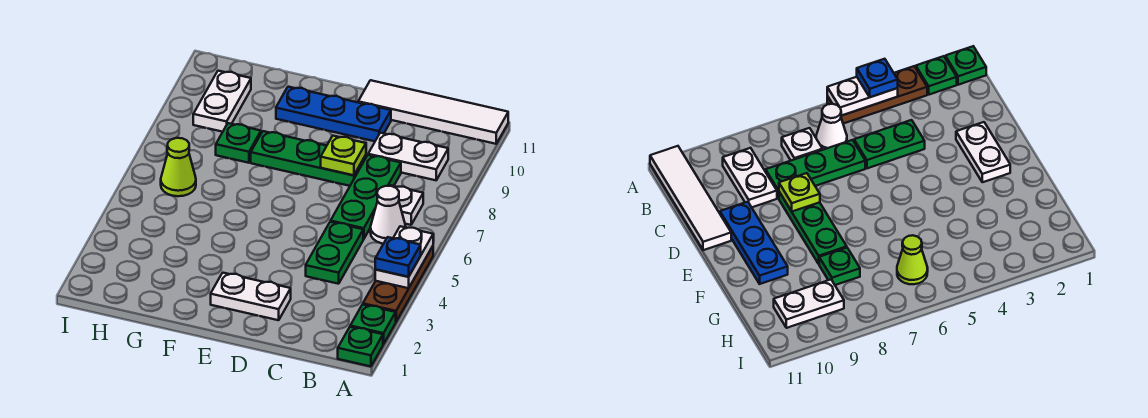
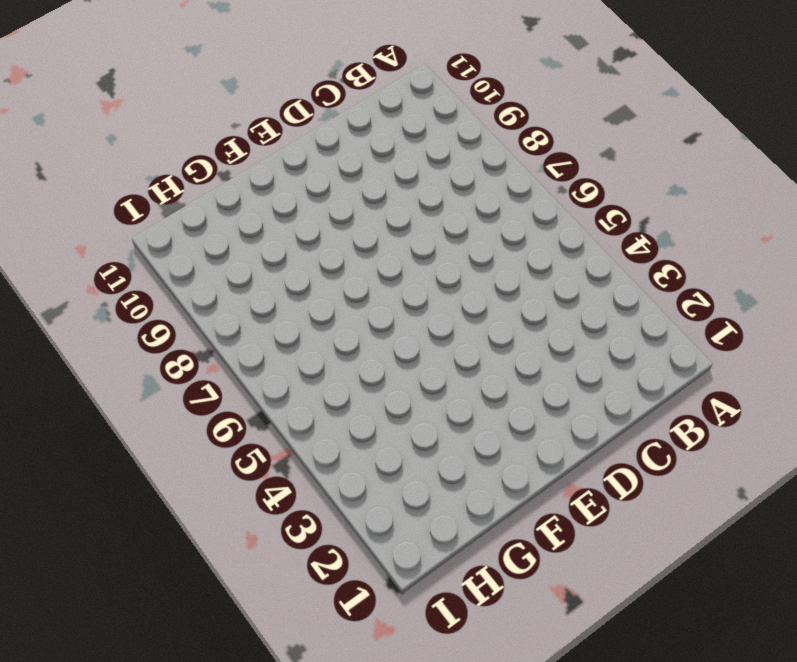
none -> green 1x1 plate [338,327,383,366]
none -> green 1x1 plate [350,305,396,344]
none -> brown 1x3 plate [363,246,433,321]

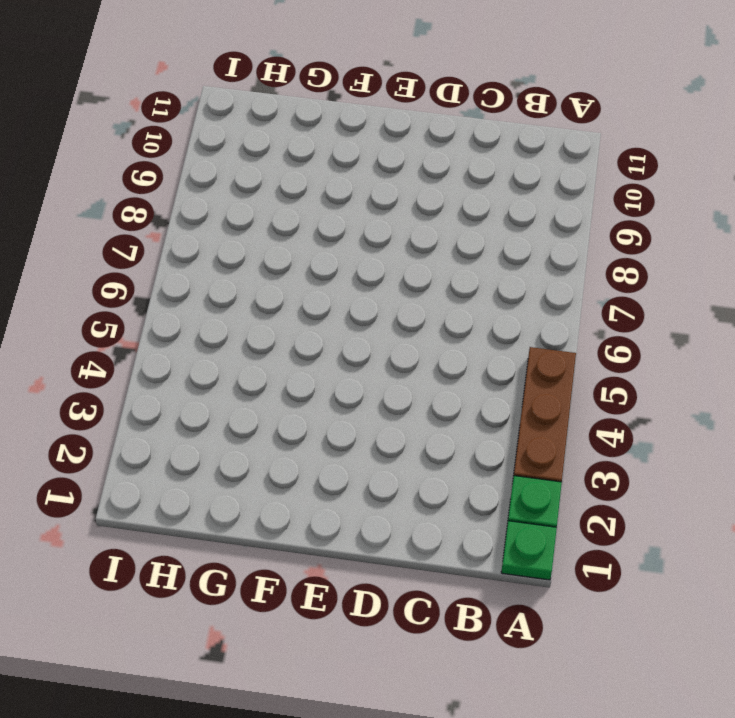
none -> white 1x4 tile [358,80,508,144]
none -> white 1x1 cone [370,186,406,244]
none -> white 1x1 plate [390,185,423,225]

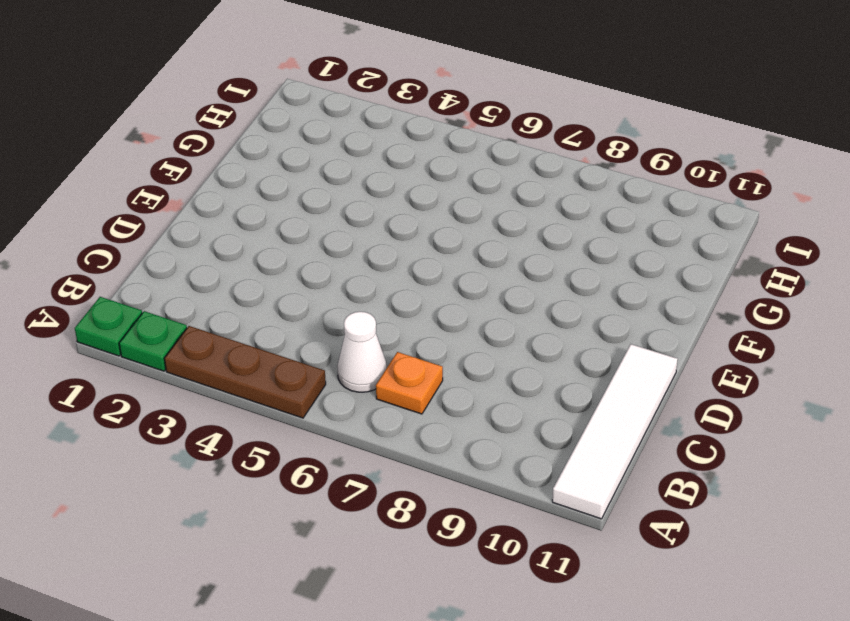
orange 1x1 plate [376,352,443,414] -> white 1x1 plate [390,185,423,225]
none -> white 1x2 plate [368,133,448,180]
none -> green 1x2 plate [306,222,363,284]
none -> green 1x3 plate [331,155,401,239]

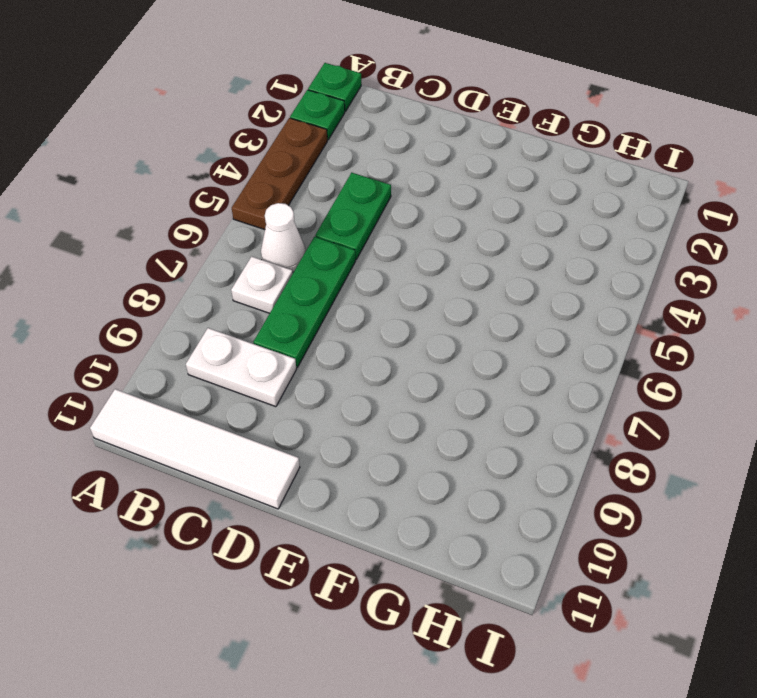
none -> white 1x2 plate [211,273,291,320]
none -> green 1x3 plate [251,131,366,186]
none -> blue 1x3 plate [276,87,391,141]

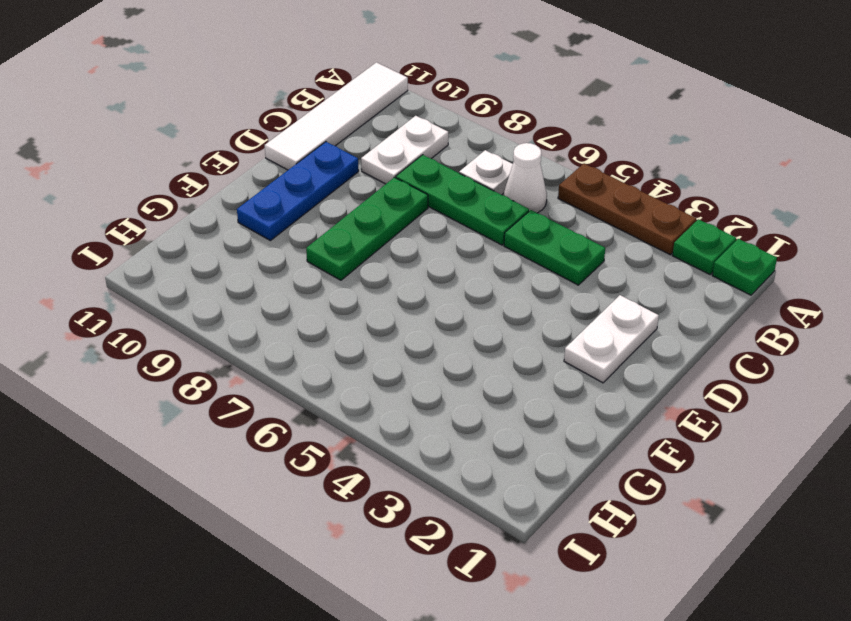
none -> green 1x1 plate [216,123,261,163]
none -> lime 1x1 cone [161,138,196,196]
none -> white 1x2 plate [193,71,251,132]

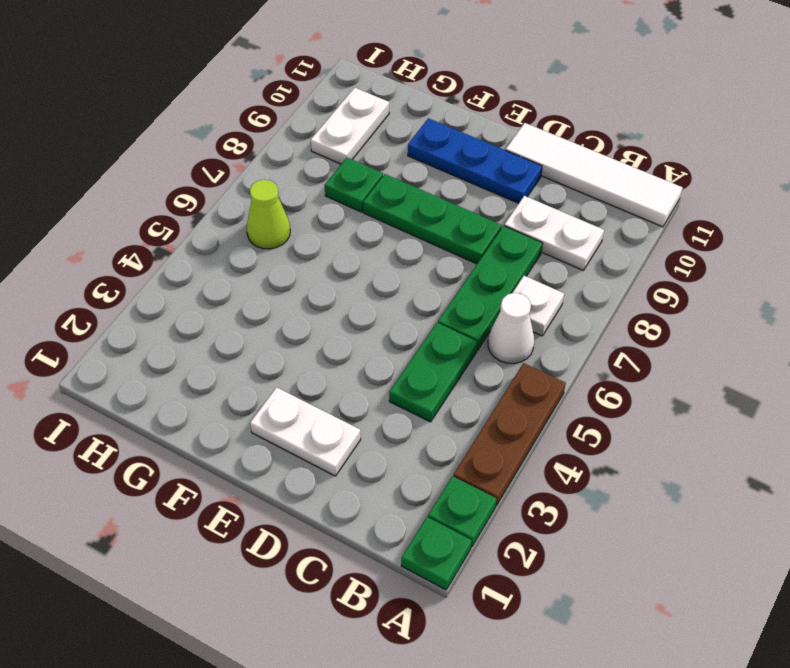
none -> white 1x2 plate [375,226,433,288]
none -> lime 1x1 plate [321,136,366,175]
none -> blue 1x1 plate [375,237,421,277]

